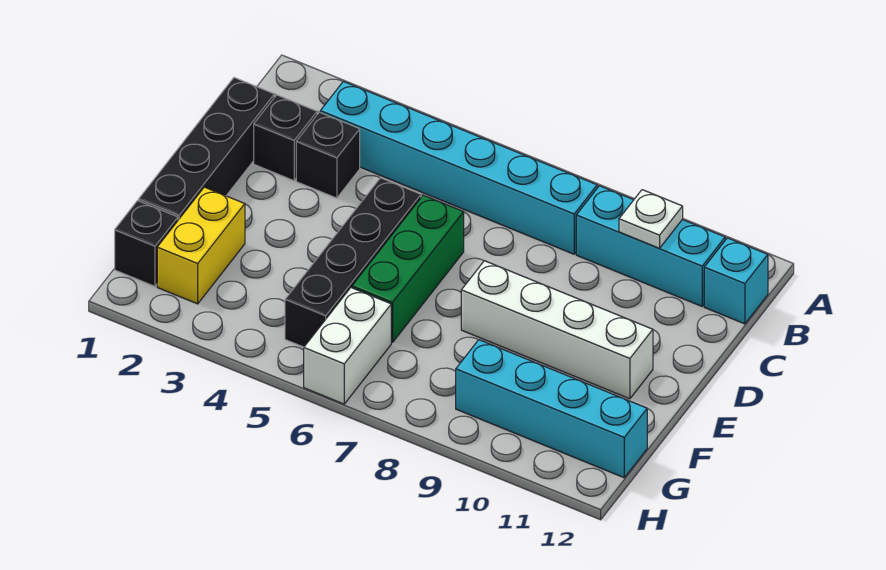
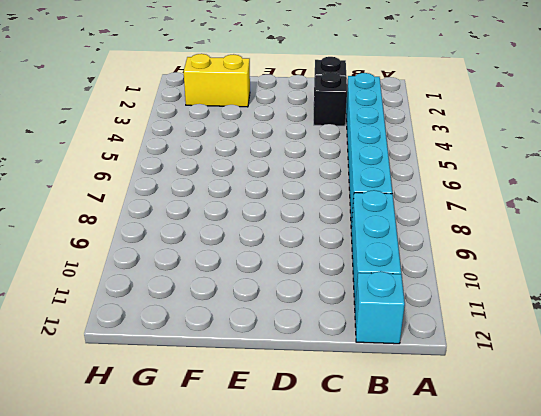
none -> black 1x4 brick [139,78,274,220]
none -> black 1x4 brick [285,178,421,347]
none -> green 1x3 brick [352,195,464,343]

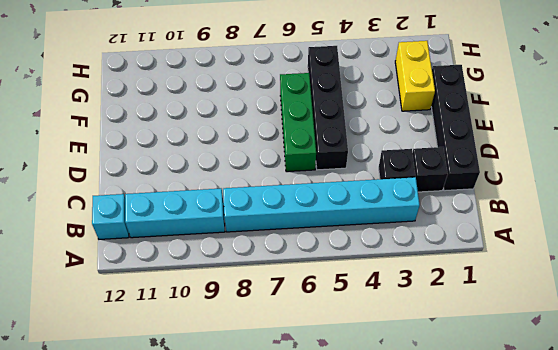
none -> white 1x4 brick [461,261,653,399]
none -> black 1x1 brick [115,201,178,286]
none -> white 1x2 brick [304,288,391,404]

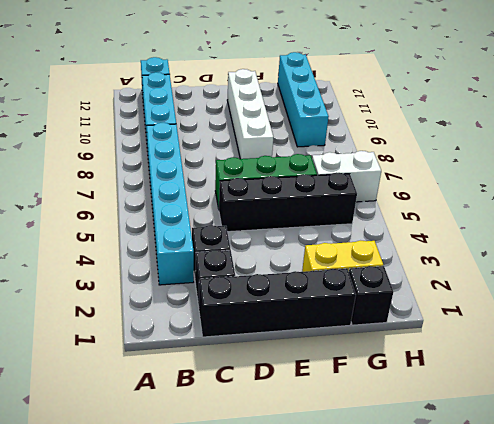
none -> white 1x1 plate [619,190,683,248]

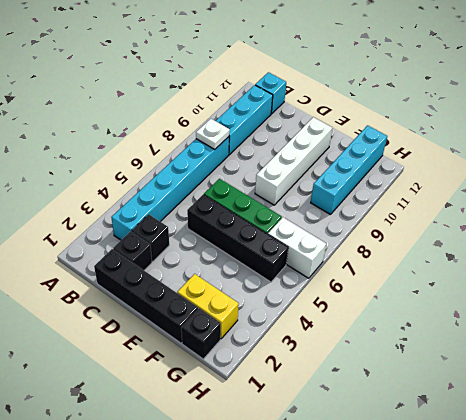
white 1x1 plate [196,119,230,149] -> white 1x1 plate moved to [619,190,683,248]

